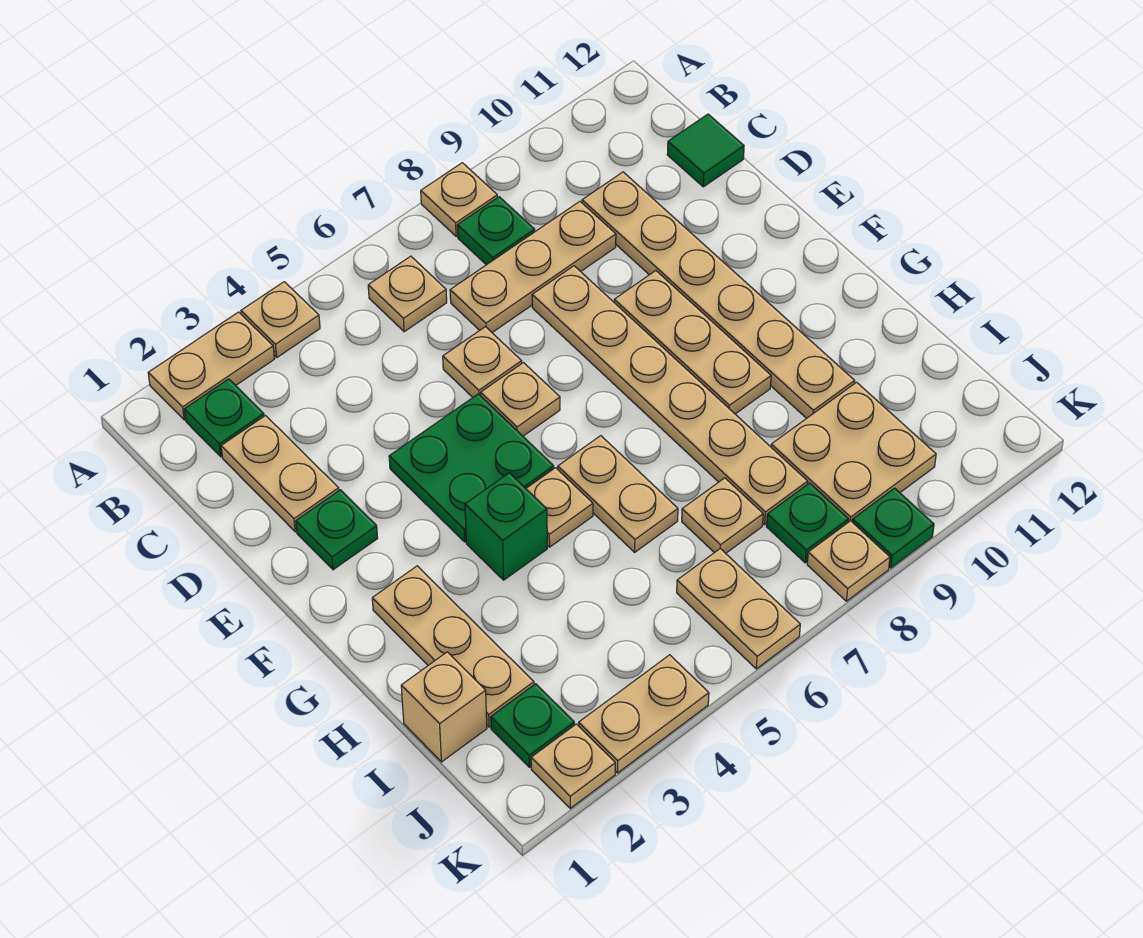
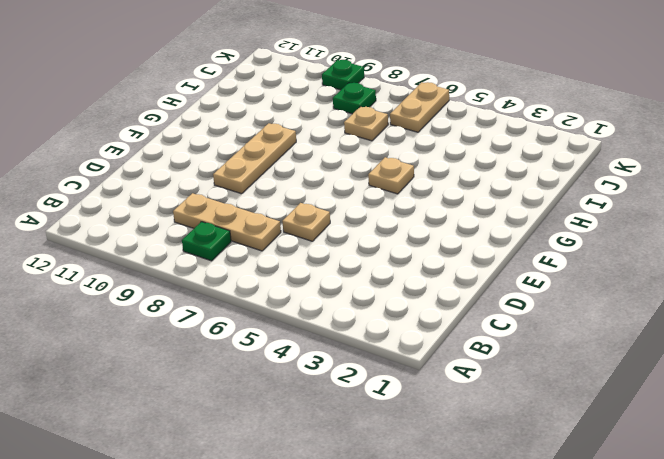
none -> tan 1x2 plate [148,312,274,420]
none -> tan 1x1 plate [241,282,320,357]
none -> tan 1x1 plate [421,163,497,236]
none -> green 1x1 plate [184,379,264,457]

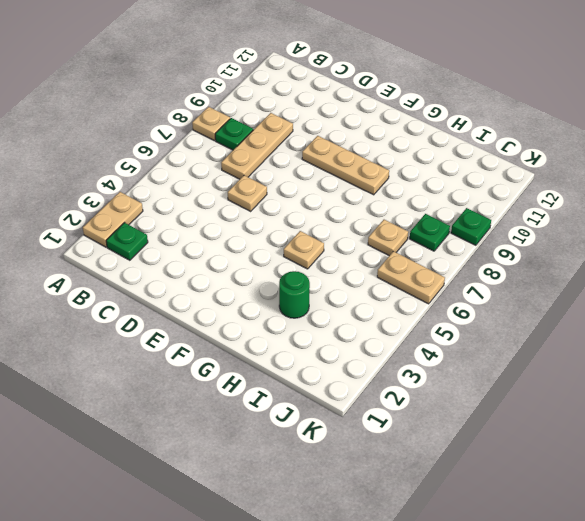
green 1x1 round brick [279,271,310,318] -> none
none -> tan 1x1 plate [241,282,320,357]
none -> tan 1x1 plate [368,256,447,332]
none -> tan 1x2 plate [221,416,339,532]
none -> tan 1x6 plate [582,172,855,418]

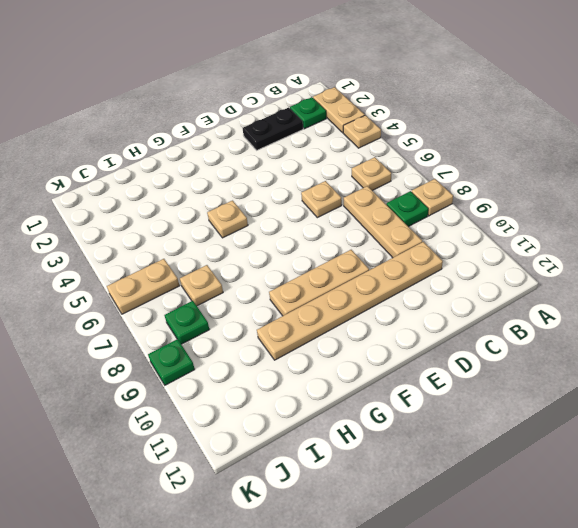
black 1x2 plate [243,107,303,150] -> tan 1x2 plate [221,416,339,532]
none -> green 1x1 tile [667,114,744,187]
none -> tan 1x6 plate [532,266,808,525]
none -> green 1x1 plate [296,490,378,570]
none -> green 2x2 plate [389,394,554,542]

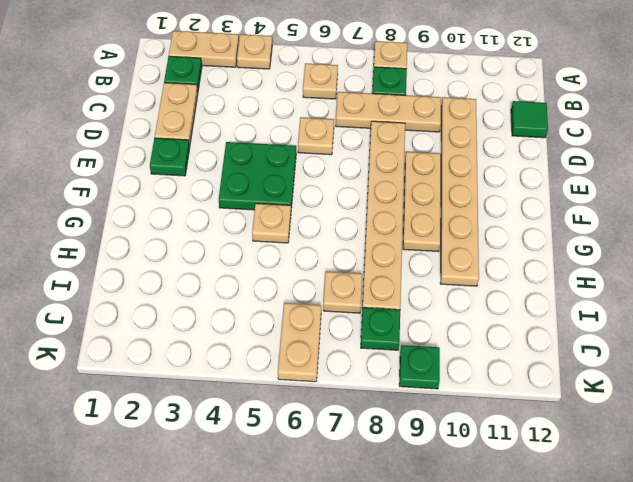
none -> tan 1x1 plate [481,363,560,436]
none -> tan 1x3 plate [372,566,534,727]
none -> green 1x1 brick [465,473,547,580]
none -> tan 1x2 plate [558,436,678,552]

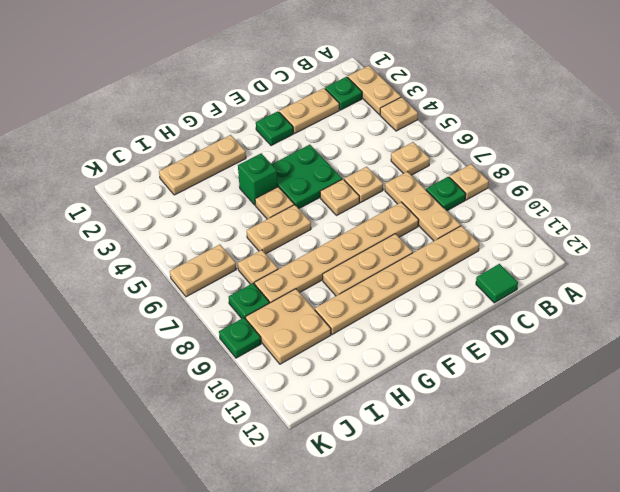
none -> tan 1x1 brick [401,652,487,762]
none -> green 1x1 plate [491,684,574,767]
none -> tan 1x1 plate [531,724,615,808]
none -> tan 1x2 plate [579,655,709,773]

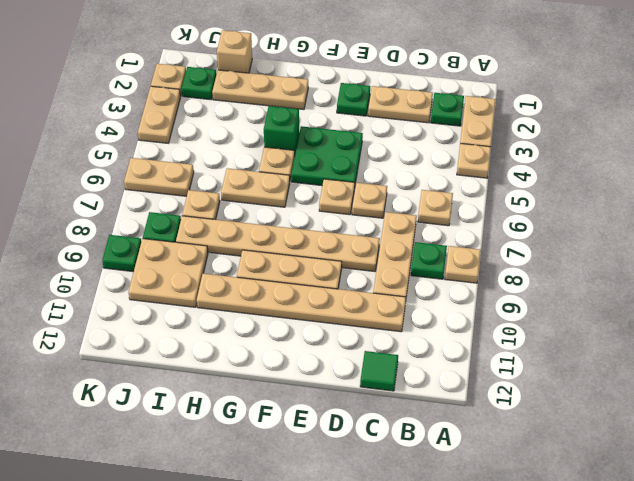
none -> tan 1x1 plate [807,521,890,601]

